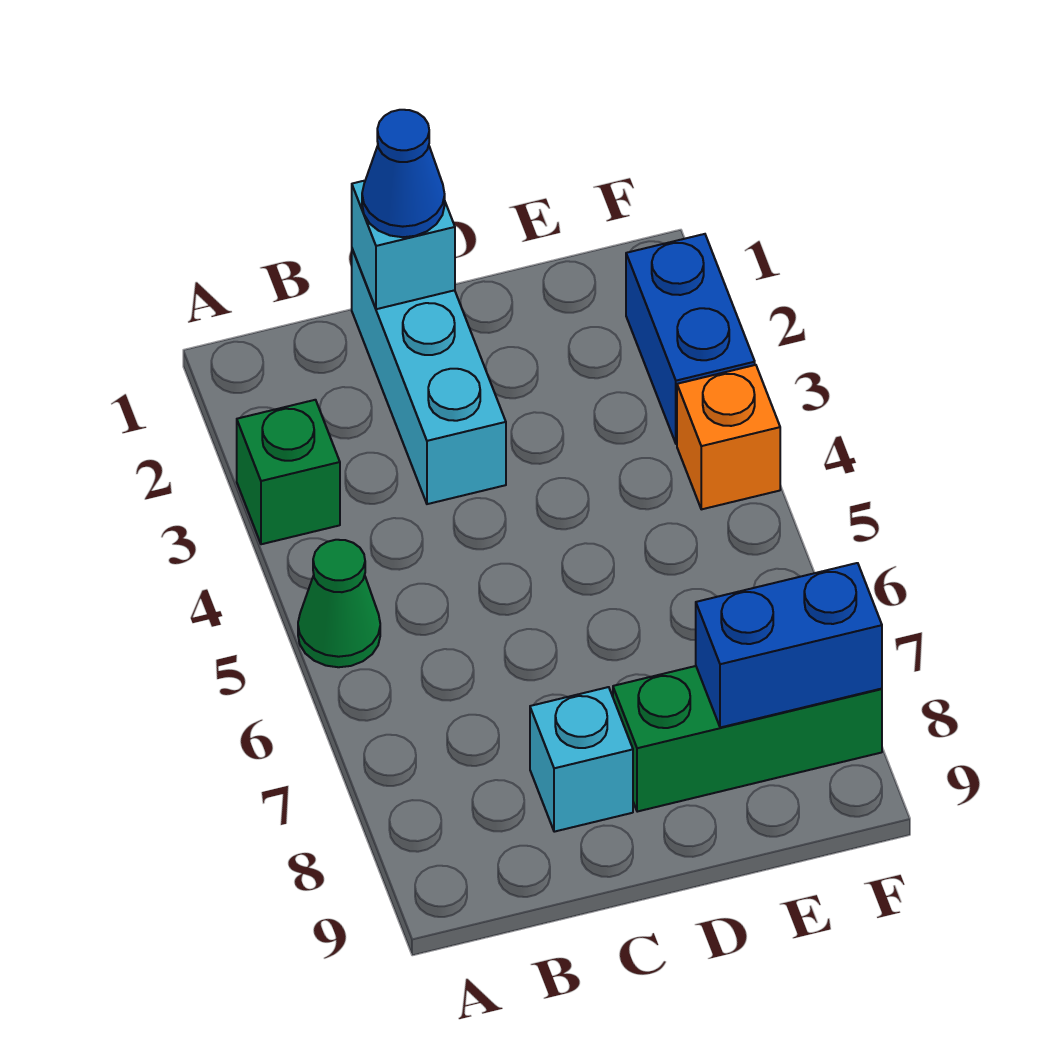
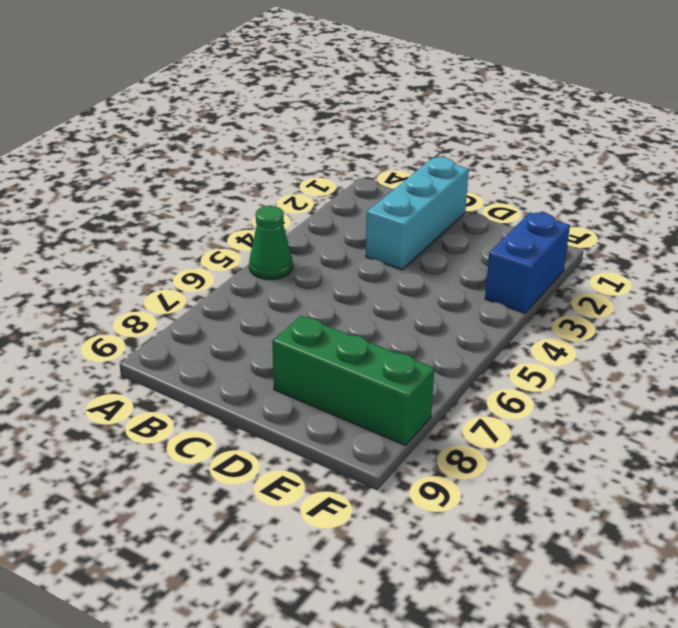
none -> green 1x1 brick [237,400,340,544]
none -> cyan 1x1 brick [530,687,633,832]

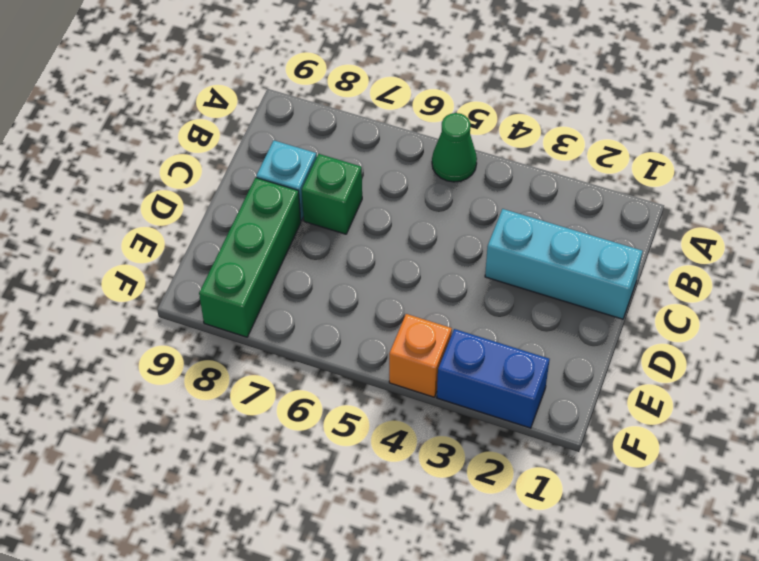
green 1x1 brick [302,154,362,234] -> green 1x1 brick moved to [237,400,340,544]
none -> cyan 1x1 brick [352,181,455,309]
none -> blue 1x2 brick [696,563,882,728]

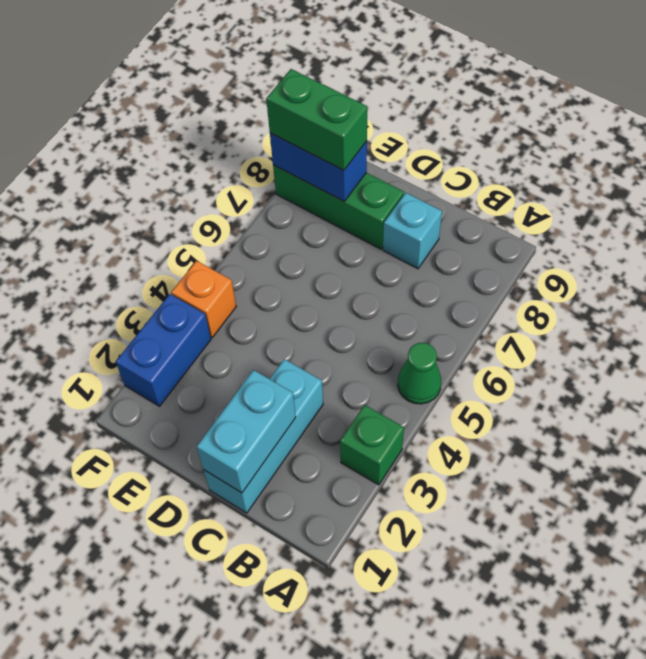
cyan 1x2 brick [197,370,296,493] -> cyan 1x1 brick [352,181,455,309]
green 1x2 brick [266,69,367,170] -> none
none -> blue 1x1 cone [362,110,445,237]

